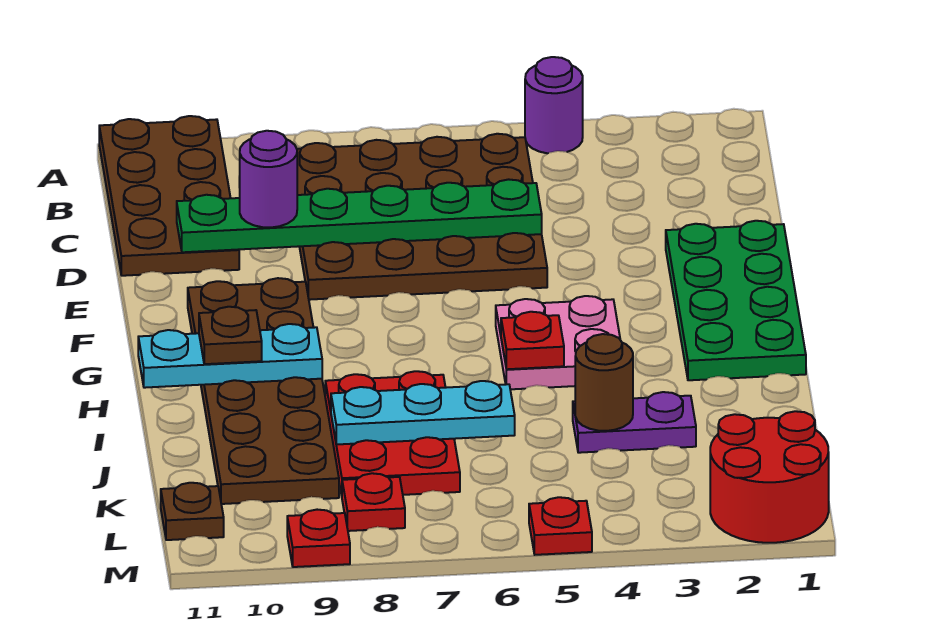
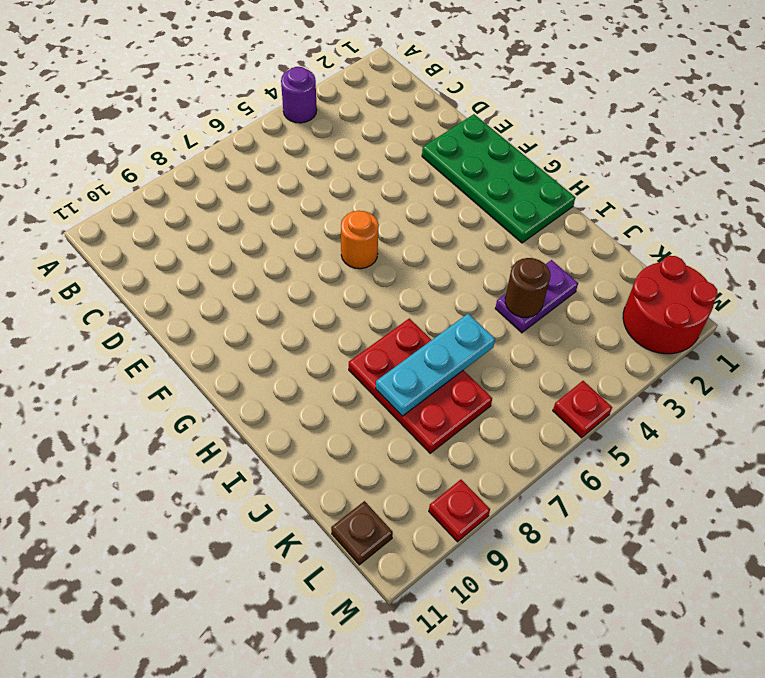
orange 1x1 round brick [341,211,379,269] -> none
none -> brown 2x4 plate [99,116,239,276]
none -> brown 4x4 plate [297,134,547,300]
none -> brown 2x6 plate [188,278,339,504]

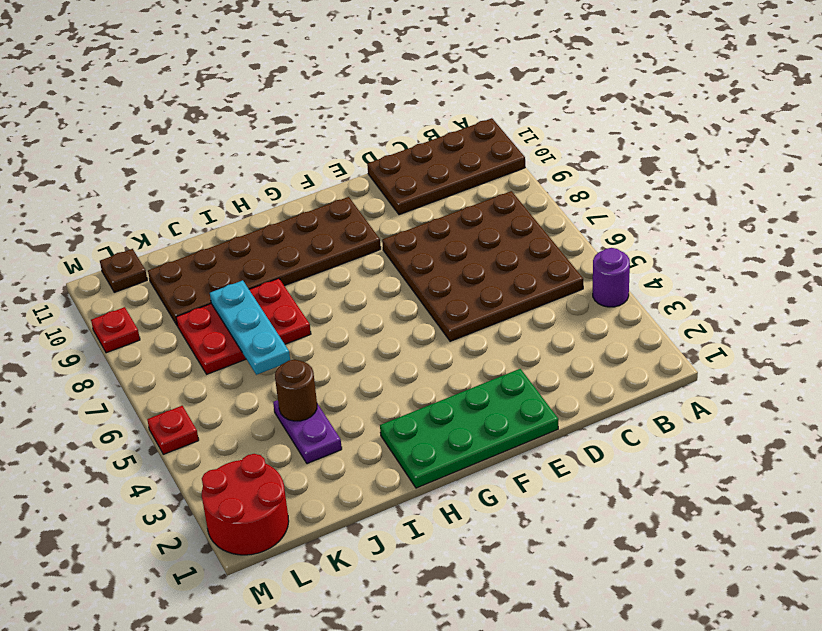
none -> pink 2x2 plate [496,296,620,389]
none -> red 1x1 plate [342,473,405,531]
none -> green 1x6 plate [177,179,542,252]

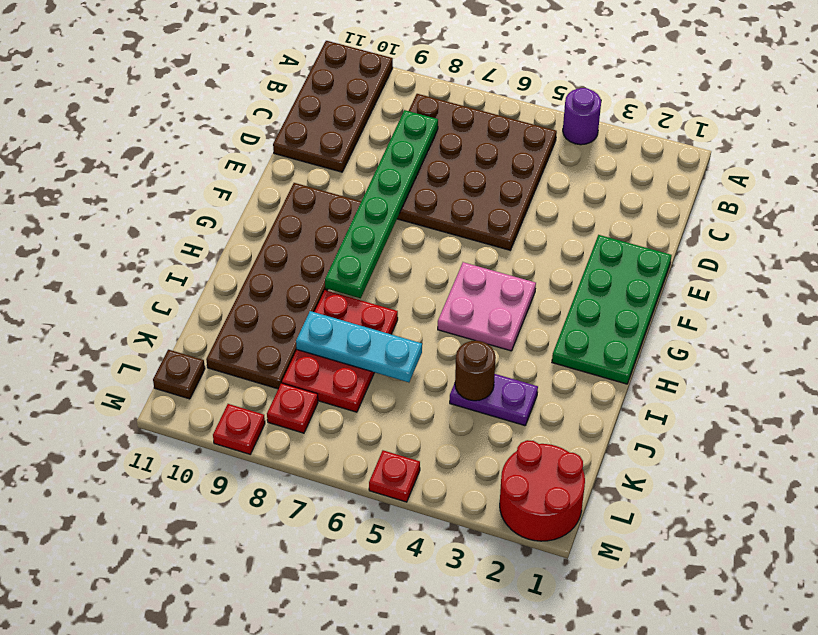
green 1x6 plate [325,110,438,298] -> green 1x6 plate turned to [177,179,542,252]
none -> red 1x1 plate [501,312,564,369]
none -> cyan 1x3 plate [138,324,322,388]
none -> purple 1x1 round brick [240,131,297,227]

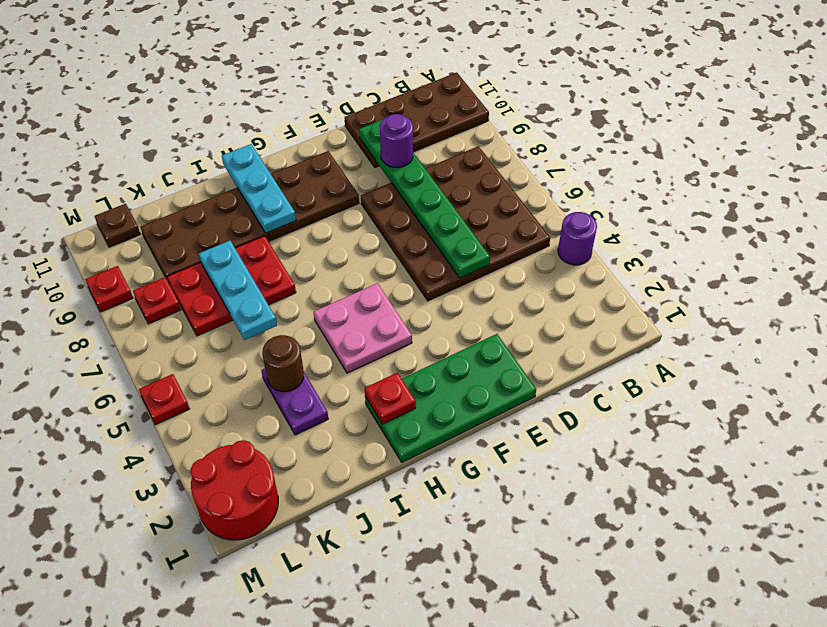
red 1x1 plate [365,373,416,424] -> red 1x1 plate moved to [501,312,564,369]
none -> brown 1x1 plate [199,307,262,364]

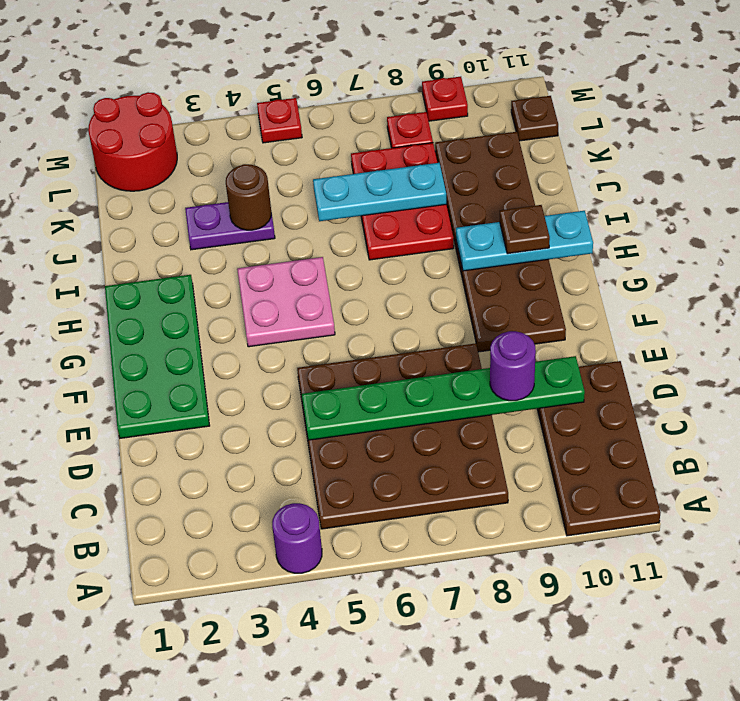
none -> red 1x1 plate [501,312,564,369]

